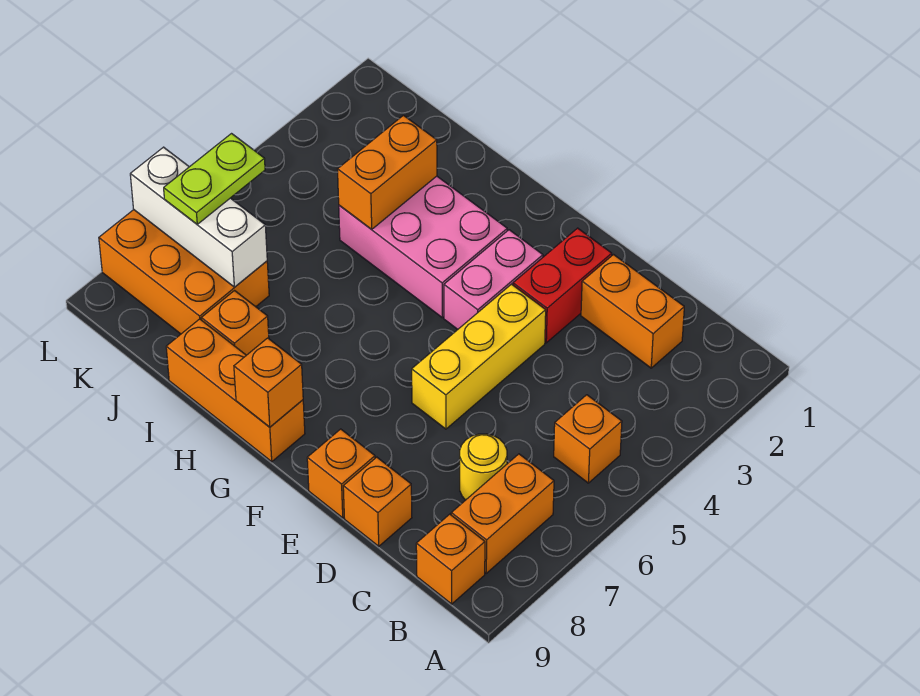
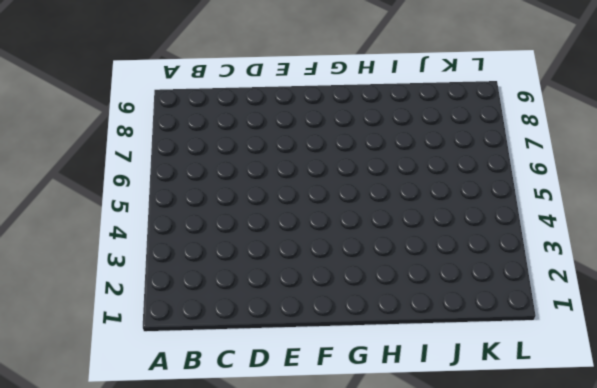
none -> orange 1x1 brick [554,395,622,483]
none -> orange 1x2 brick [451,454,554,573]
none -> orange 1x1 brick [416,514,485,604]

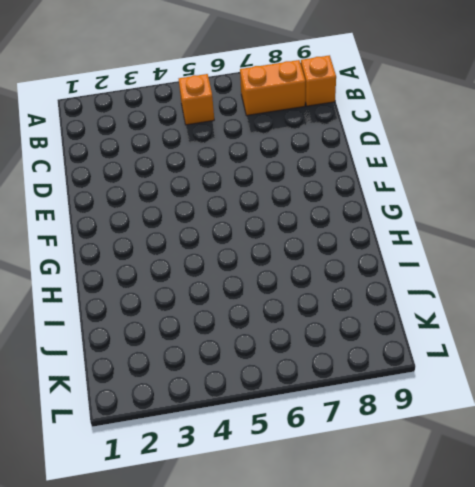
none -> orange 1x2 brick [581,255,684,368]
none -> yellow 1x1 round brick [460,434,507,500]
none -> orange 1x1 brick [343,457,412,546]

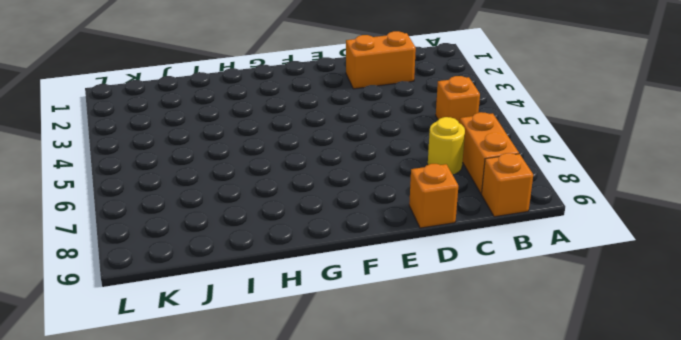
none -> red 1x2 brick [513,228,612,343]
none -> yellow 1x3 brick [412,284,546,429]
none -> orange 1x1 brick [307,429,375,518]

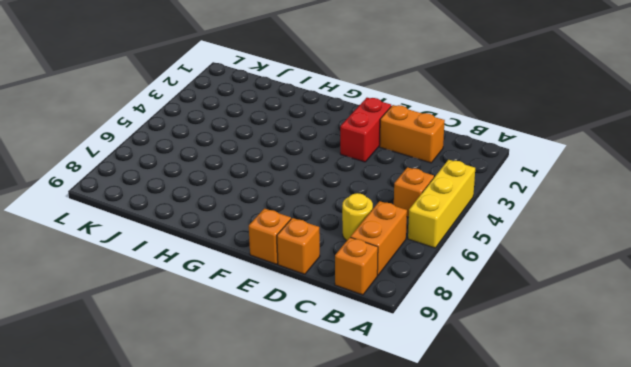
yellow 1x3 brick [408,160,475,248] -> yellow 1x3 brick moved to [412,284,546,429]
none -> pink 1x2 brick [444,230,543,329]
none -> pink 2x3 brick [339,176,507,318]
none -> orange 1x3 brick [166,319,305,462]

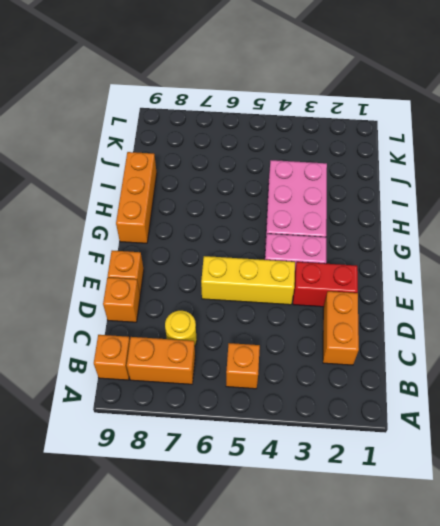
none -> orange 1x1 brick [201,291,269,355]
none -> orange 2x3 brick [99,210,269,334]
none -> orange 1x1 brick [234,338,303,427]

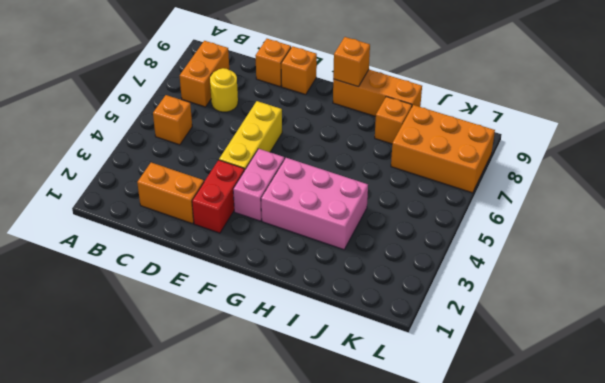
none -> orange 1x1 brick [416,514,485,604]
none -> orange 1x2 brick [338,115,437,229]
none -> white 1x3 brick [130,147,267,287]

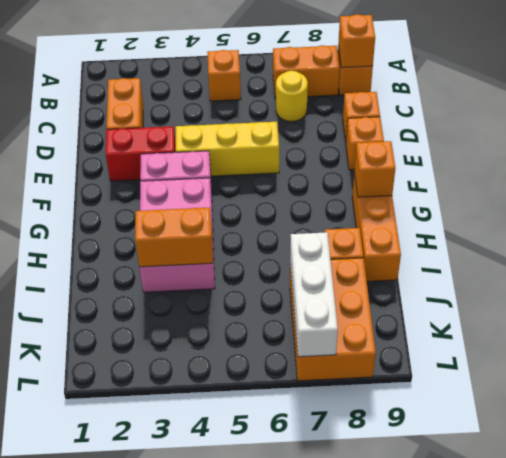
orange 1x1 brick [338,14,375,68] -> none
none -> lime 1x2 plate [164,134,265,224]

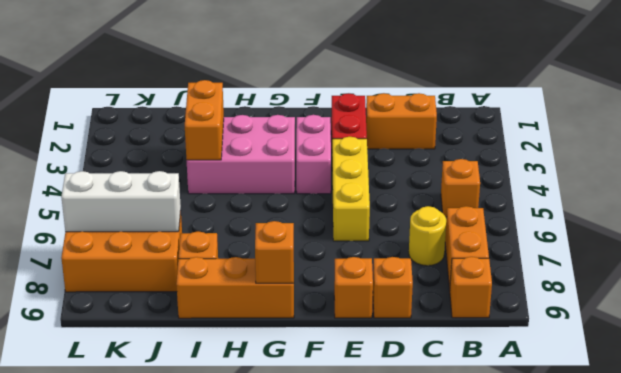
none -> lime 1x2 plate [164,134,265,224]

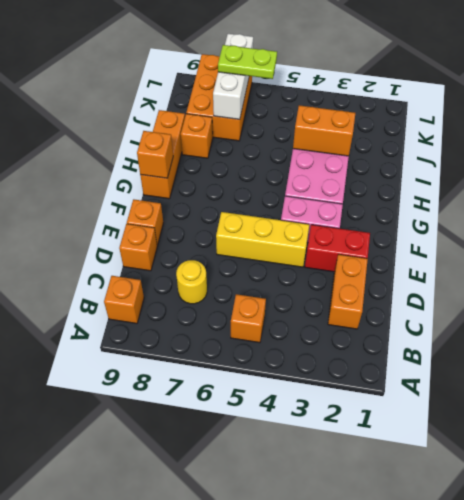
none -> orange 1x2 brick [451,454,554,573]

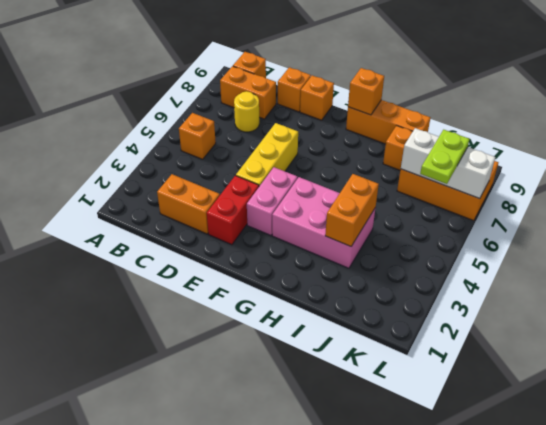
orange 1x2 brick [220,66,276,119] -> orange 1x2 brick turned to [451,454,554,573]

